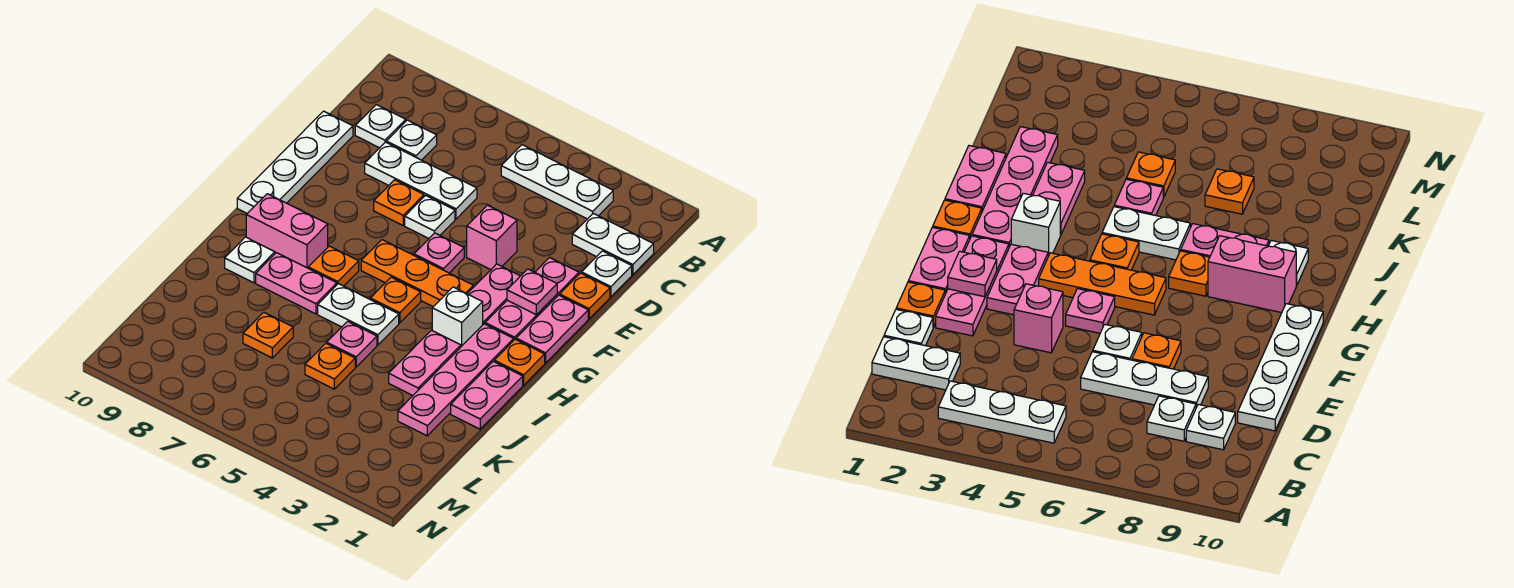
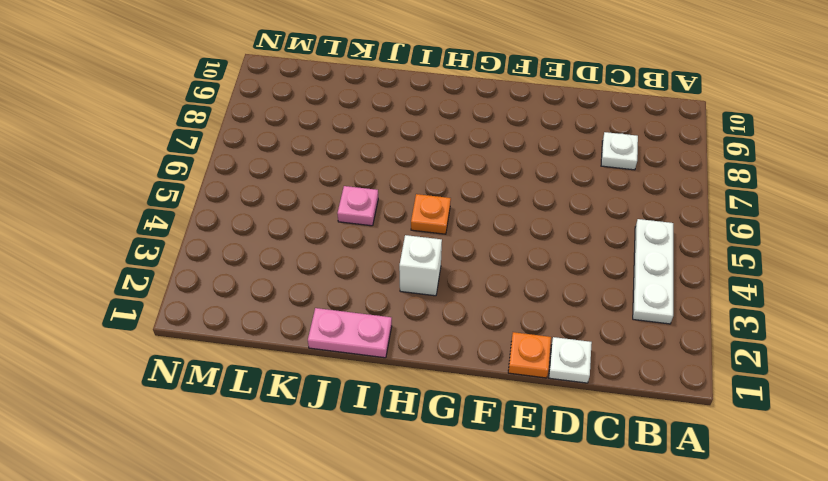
none -> white 1x2 plate [572,213,654,275]
none -> white 1x1 plate [355,105,406,148]
none -> white 1x3 plate [365,142,477,219]
none -> white 1x4 plate [237,111,353,214]

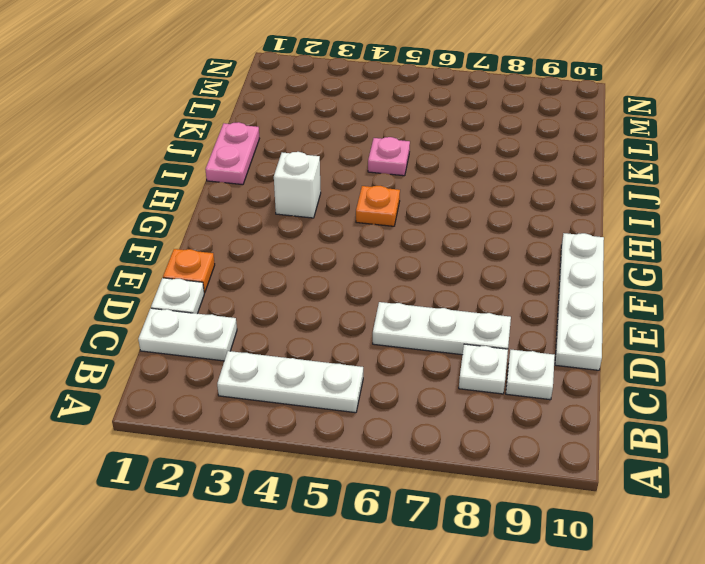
none -> pink 1x3 plate [485,258,579,340]
none -> pink 1x1 brick [467,205,517,270]
none -> white 1x1 plate [405,195,455,238]
none -> orange 1x1 plate [374,180,424,225]

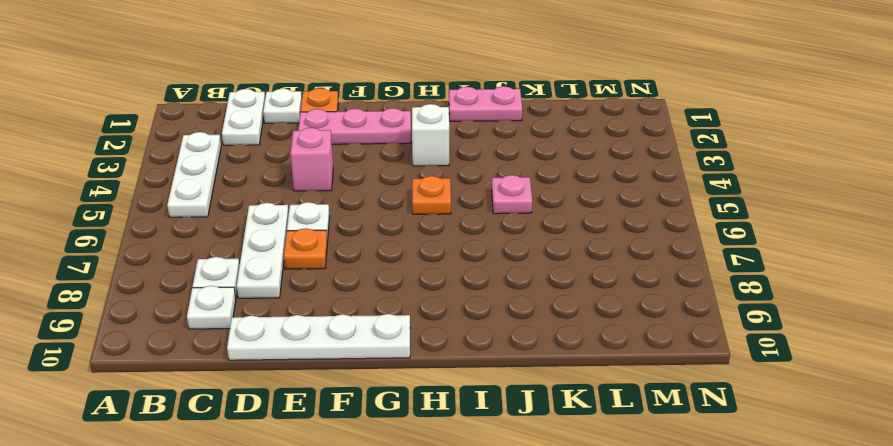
none -> pink 1x2 plate [516,295,588,363]
none -> pink 1x2 plate [468,264,520,324]
none -> pink 1x1 plate [414,233,464,273]
none -> orange 1x3 plate [361,240,473,307]

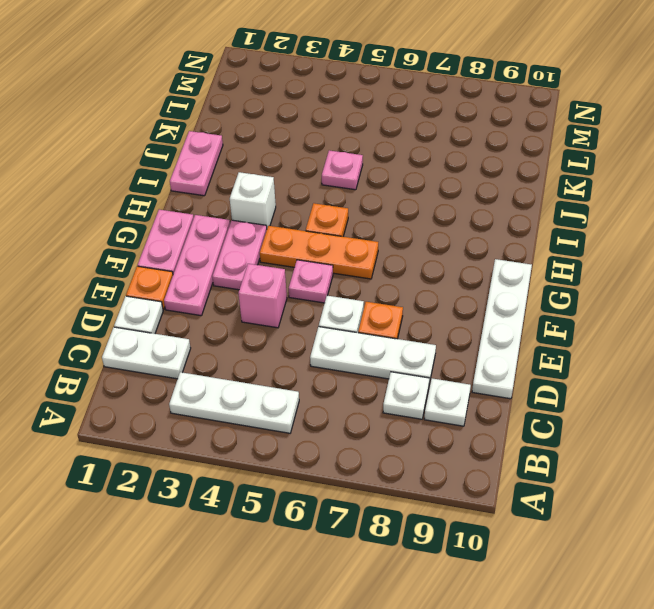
none -> orange 1x1 plate [494,339,545,385]
none -> pink 1x4 plate [398,324,514,436]
none -> orange 1x1 plate [308,246,359,286]
none -> pink 1x2 brick [246,194,328,268]

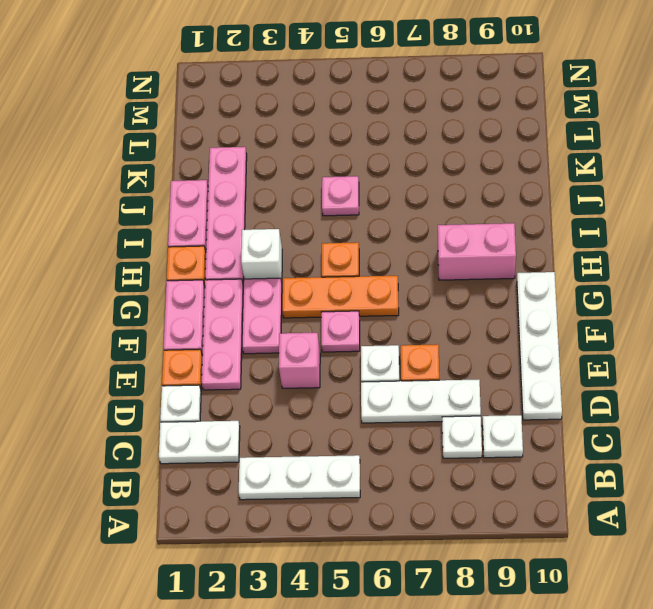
none -> orange 1x1 plate [308,246,359,286]
none -> pink 1x2 plate [389,330,461,396]
none -> white 1x2 plate [318,284,399,345]
none -> pink 1x2 plate [256,253,337,314]

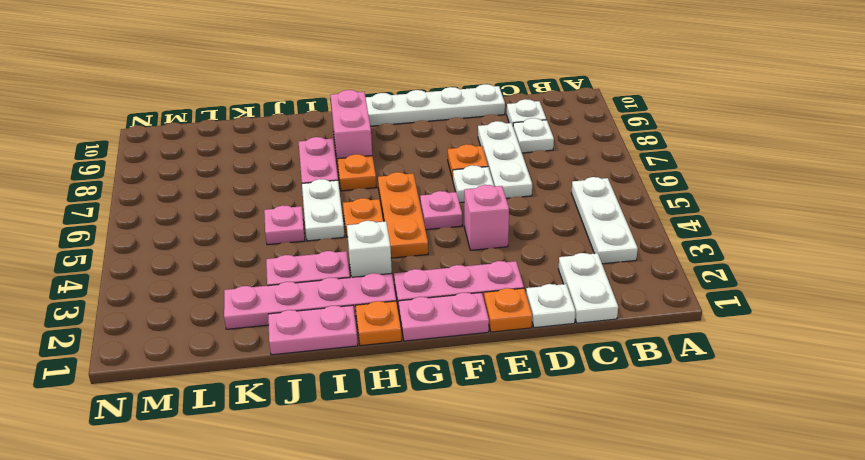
none -> pink 1x2 plate [468,264,520,324]
none -> white 1x1 plate [225,237,275,283]
none -> orange 1x1 plate [305,343,355,389]
none -> orange 1x1 plate [243,312,293,358]

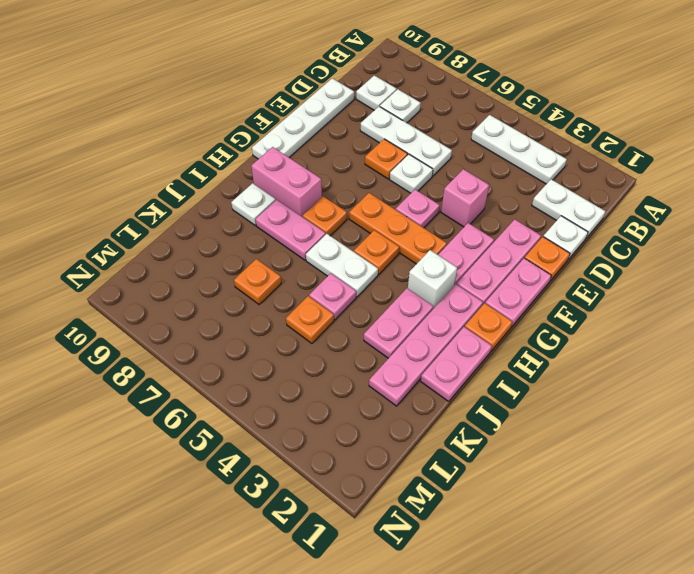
none -> pink 1x1 plate [507,269,557,315]

